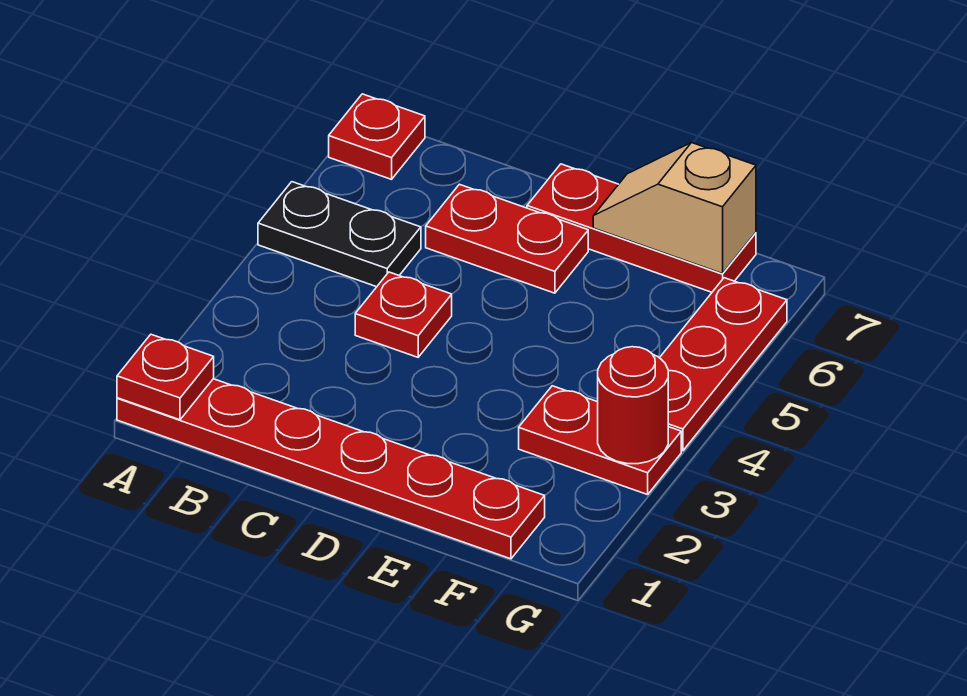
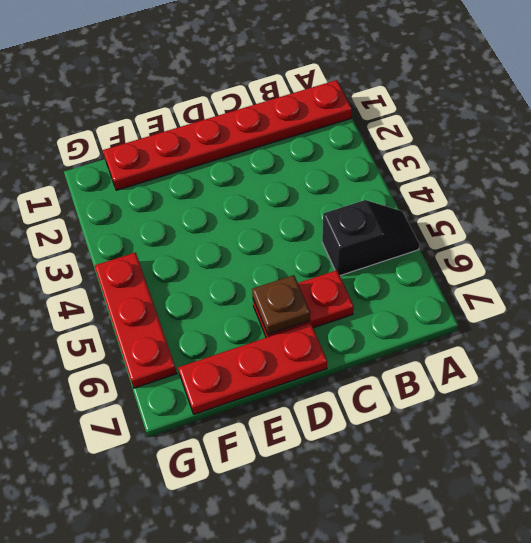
black 1x2 slope [322,200,420,276] -> black 1x2 plate [258,182,421,287]
brown 1x1 plate [252,275,310,335] -> none
none -> red 1x1 plate [329,94,425,179]
none -> red 1x1 plate [355,272,452,357]

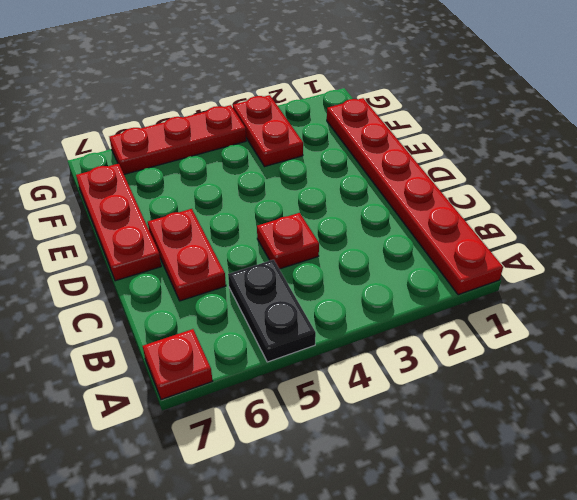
none -> red 1x1 plate [117,334,214,420]
none -> tan 1x2 slope [593,143,756,274]

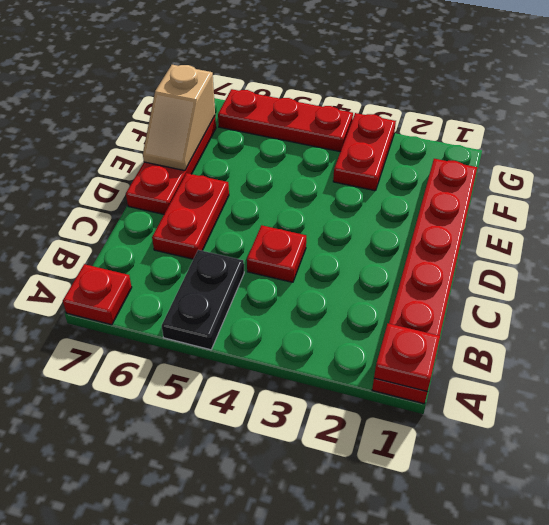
none -> red 1x1 round brick [598,347,668,464]

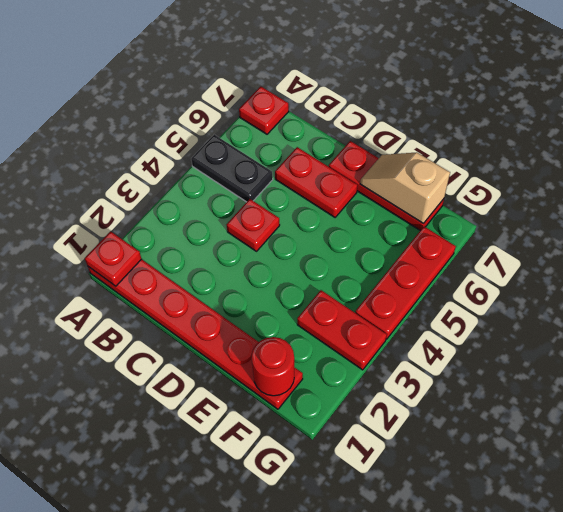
red 1x1 round brick [252,337,294,396] -> red 1x1 round brick moved to [598,347,668,464]

